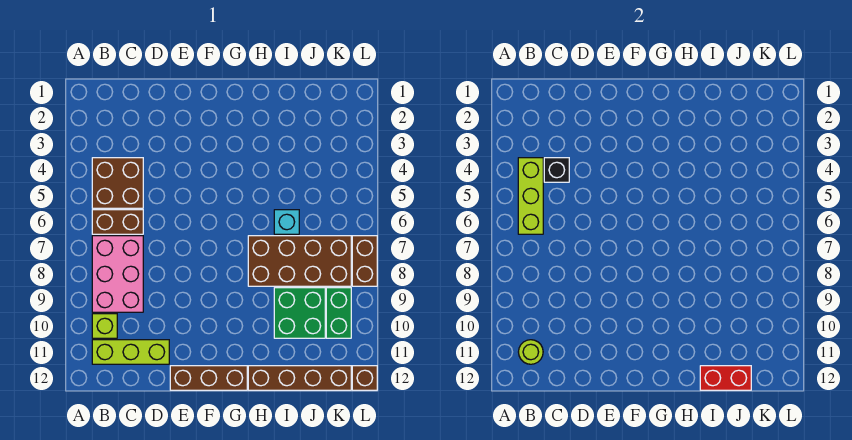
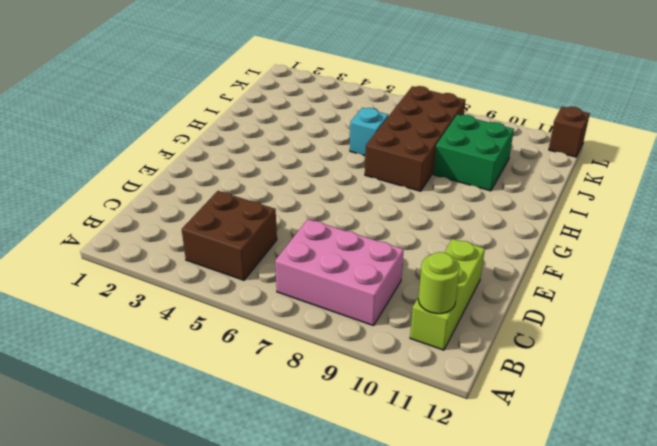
none -> brown 1x2 brick [92,210,143,234]
none -> lime 1x1 brick [92,314,117,338]
none -> brown 1x3 brick [170,366,247,390]

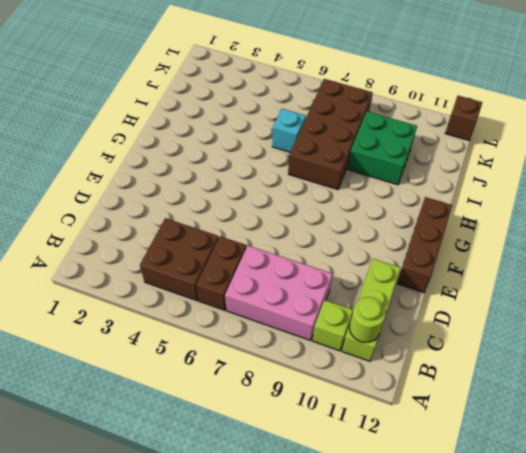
none -> brown 1x4 brick [248,366,351,390]
none -> green 1x2 brick [326,288,351,338]
none -> brown 1x2 brick [352,236,377,286]

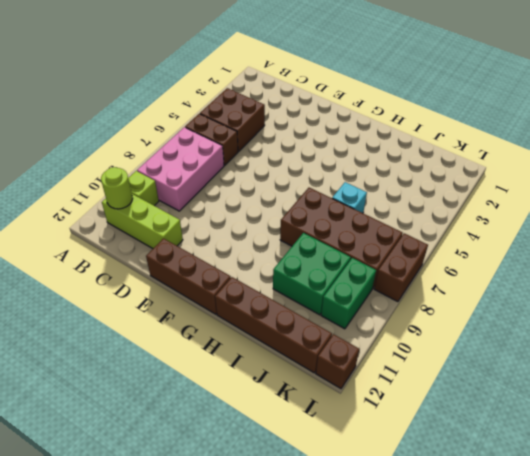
none -> lime 1x3 brick [518,158,543,234]
none -> black 1x1 brick [544,158,569,182]
none -> red 1x2 brick [700,366,751,390]

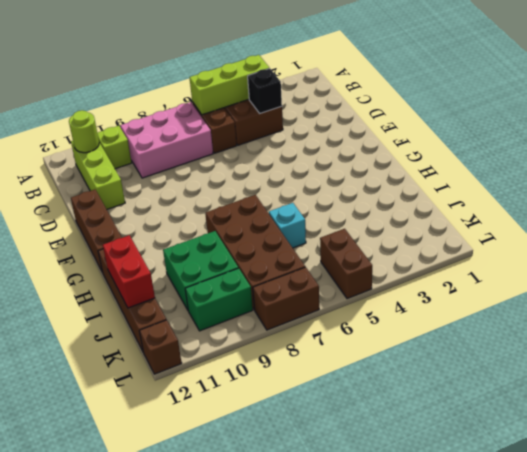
brown 1x2 brick [320,229,372,299] -> none

